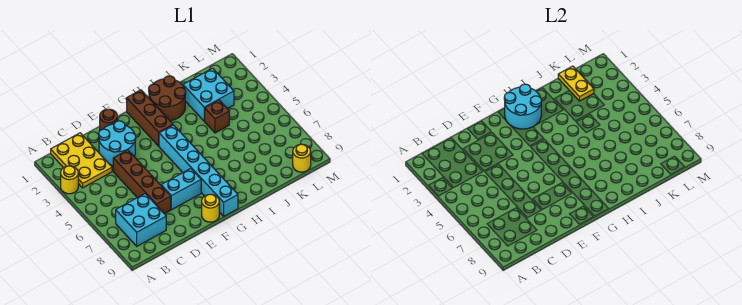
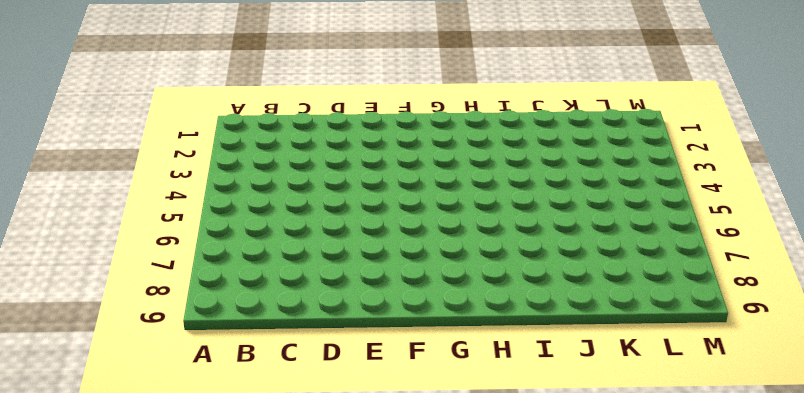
none -> yellow 1x1 round brick [61,166,78,194]
none -> yellow 2x3 plate [51,133,112,188]
none -> cyan 2x2 brick [116,194,166,246]

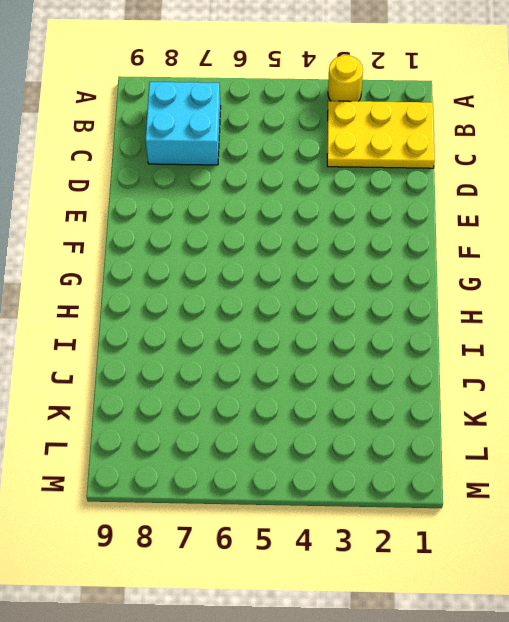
none -> cyan 2x2 round brick [99,121,136,165]
none -> brown 1x4 brick [113,150,171,214]
none -> brown 1x1 round brick [100,109,117,130]

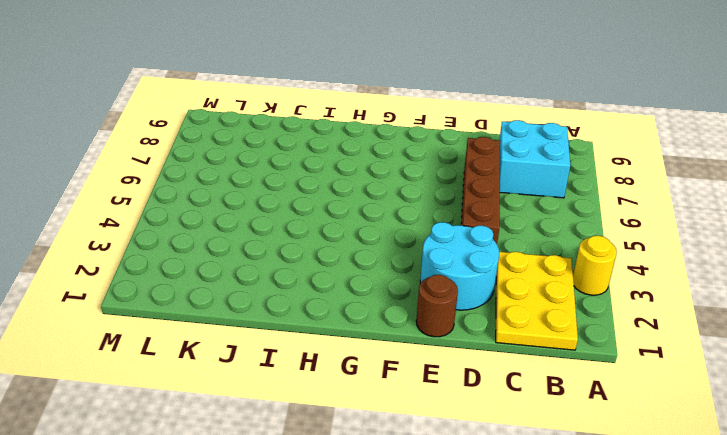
none -> cyan 1x2 brick [161,169,201,210]
none -> yellow 1x1 round brick [202,194,219,222]
none -> brown 1x3 brick [127,90,173,146]

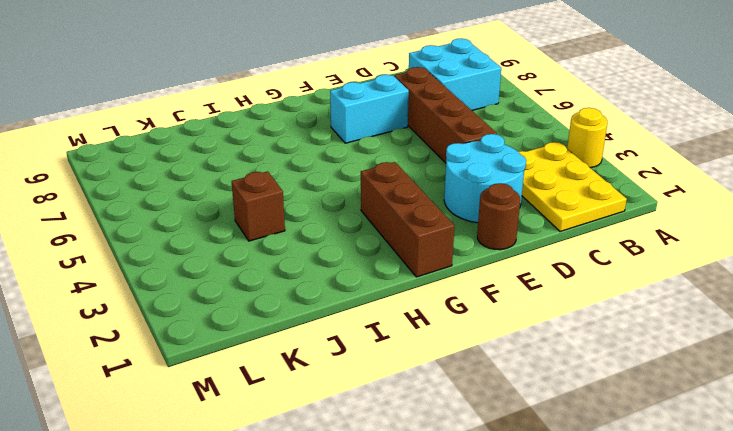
none -> yellow 1x1 round brick [202,194,219,222]
none -> cyan 1x6 brick [159,125,238,216]
none -> brown 2x2 round brick [149,76,186,121]

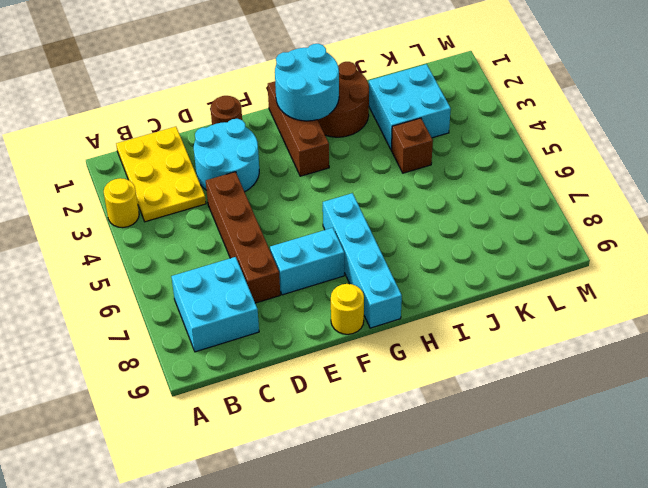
cyan 1x4 brick [323,193,402,328] -> cyan 1x6 brick [159,125,238,216]
none -> yellow 1x1 round brick [293,144,311,172]
none -> yellow 1x2 plate [558,66,594,101]

